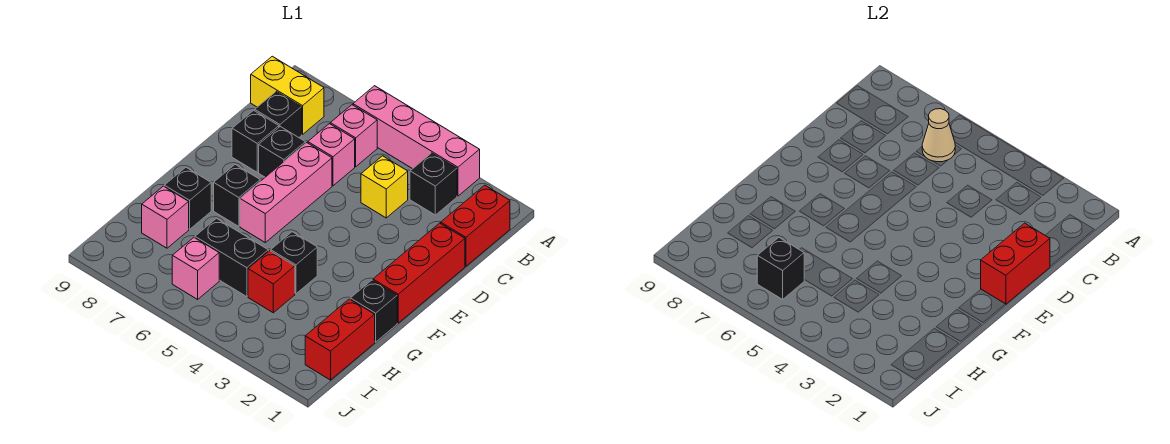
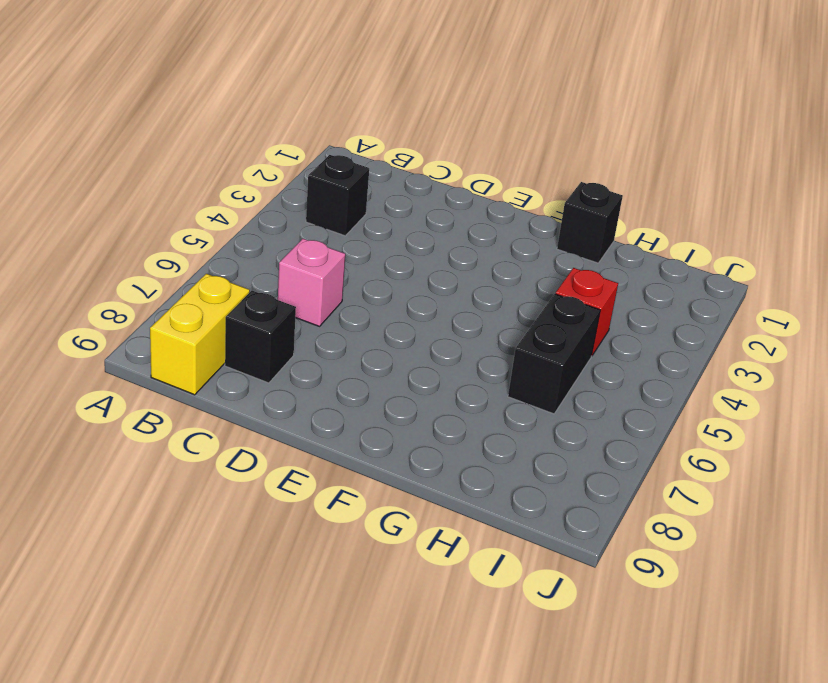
none -> pink 1x4 brick [353,86,480,196]
none -> red 1x2 brick [441,185,510,266]
none -> pink 1x1 brick [330,105,377,167]

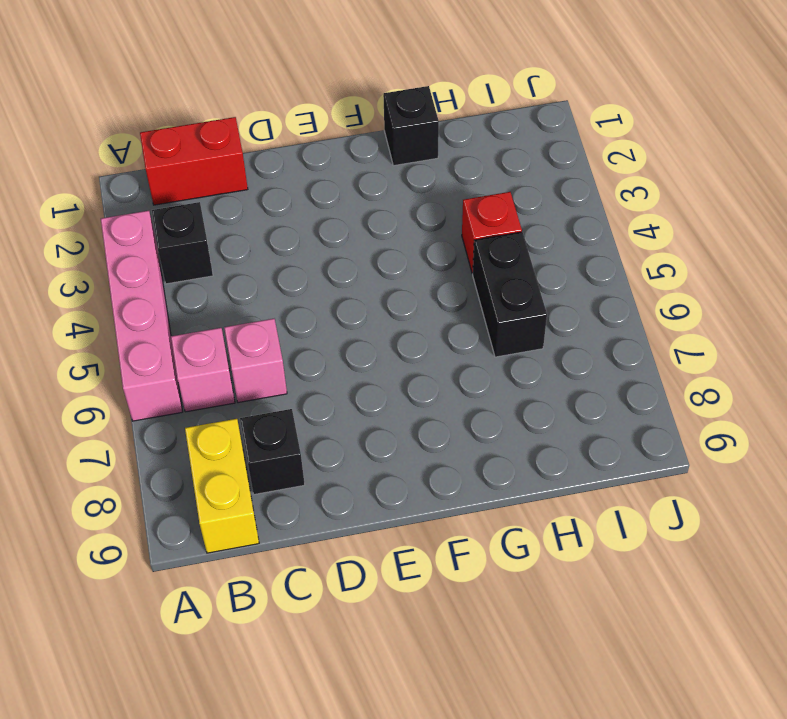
none -> yellow 1x1 brick [361,156,408,218]
none -> red 1x3 brick [373,223,465,323]
none -> pink 1x3 brick [240,143,332,242]

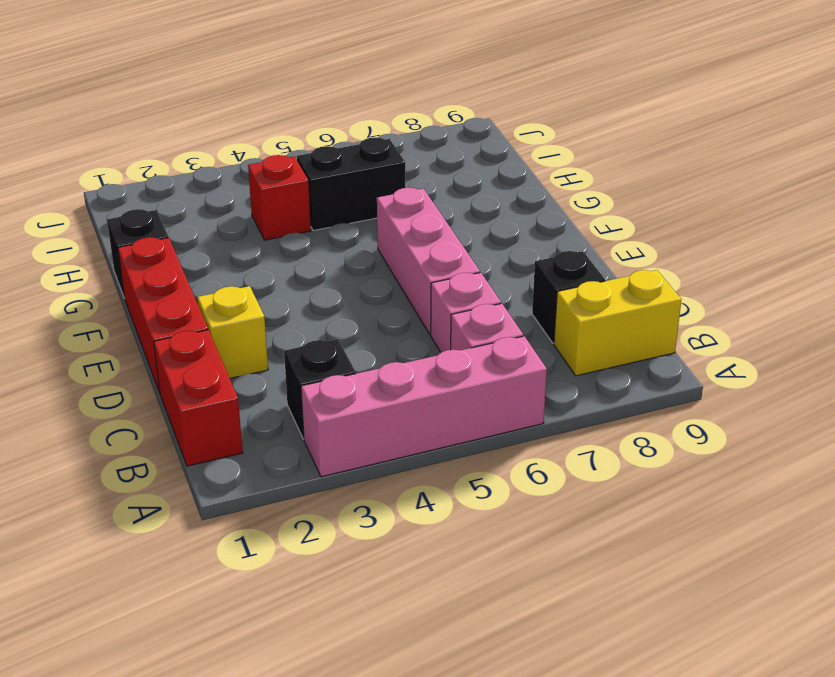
yellow 1x1 brick [197,286,268,378] -> yellow 1x1 brick moved to [361,156,408,218]
none -> black 1x1 brick [259,127,306,177]
none -> black 1x1 brick [232,110,279,172]
none -> black 1x1 brick [214,165,260,226]

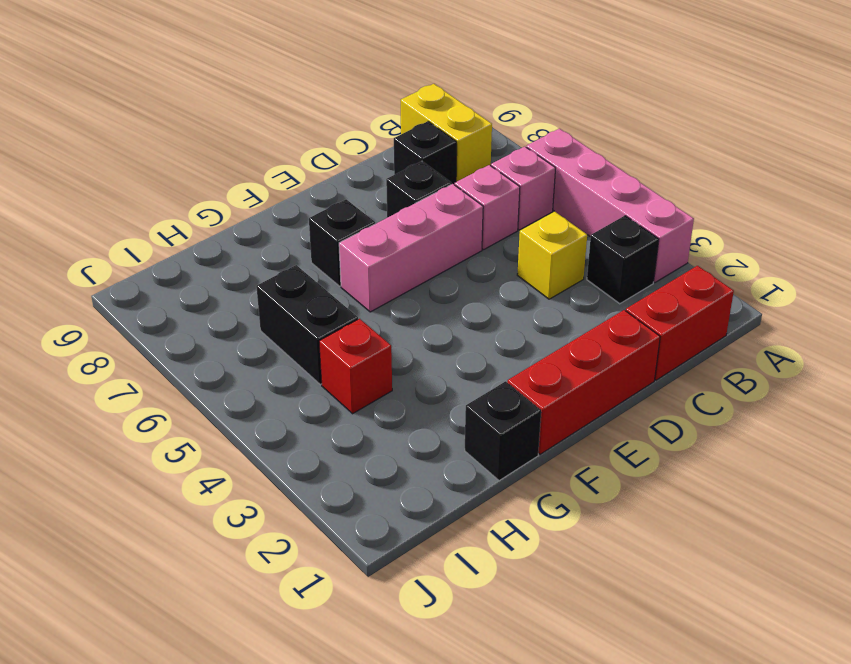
none -> black 1x1 brick [232,110,279,172]
none -> black 1x1 brick [271,232,317,294]
none -> black 1x1 brick [164,167,211,229]

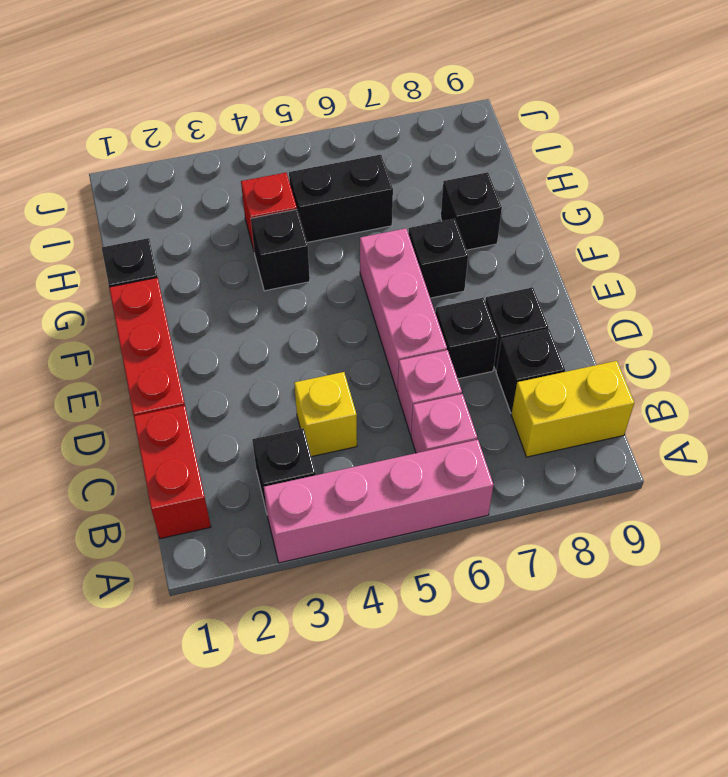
none -> red 1x2 brick [305,299,375,380]
none -> pink 1x1 brick [142,186,189,248]
none -> pink 1x1 brick [172,238,219,299]

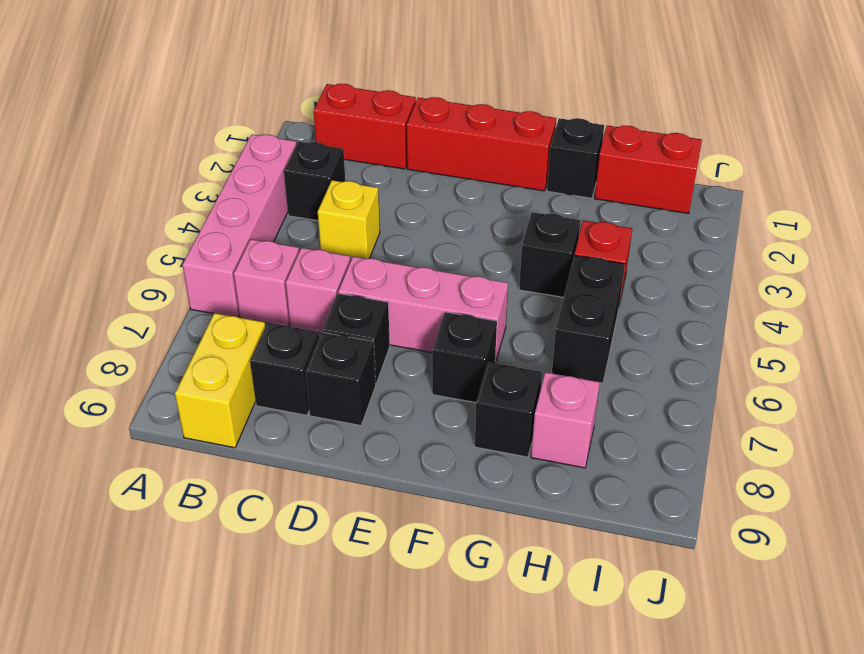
none -> pink 1x1 brick [172,238,219,299]
none -> tan 1x1 cone [922,109,955,162]
none -> red 1x2 brick [981,223,1050,304]

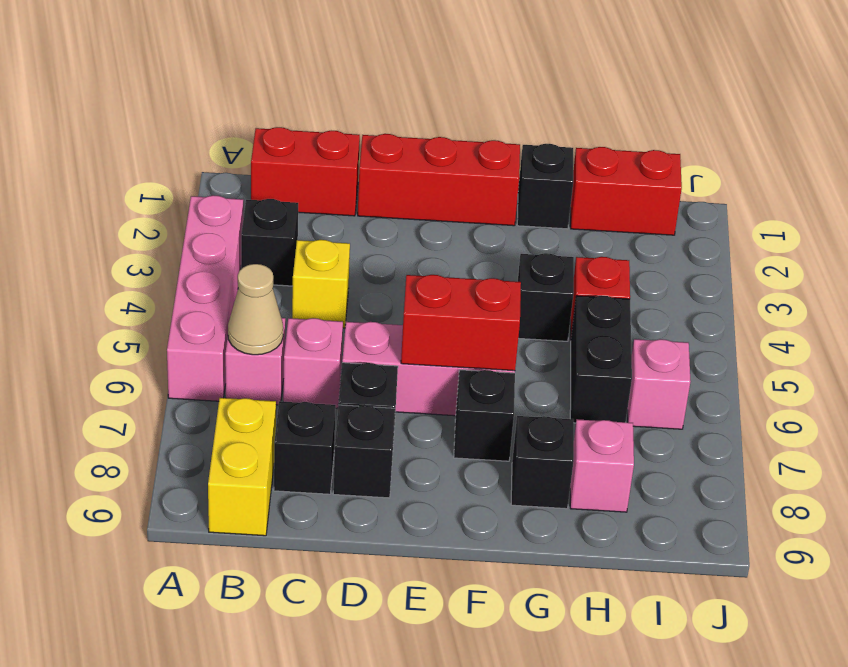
red 1x2 brick [401,275,521,371] -> red 1x2 brick moved to [981,223,1050,304]
none -> black 1x1 brick [757,238,804,299]

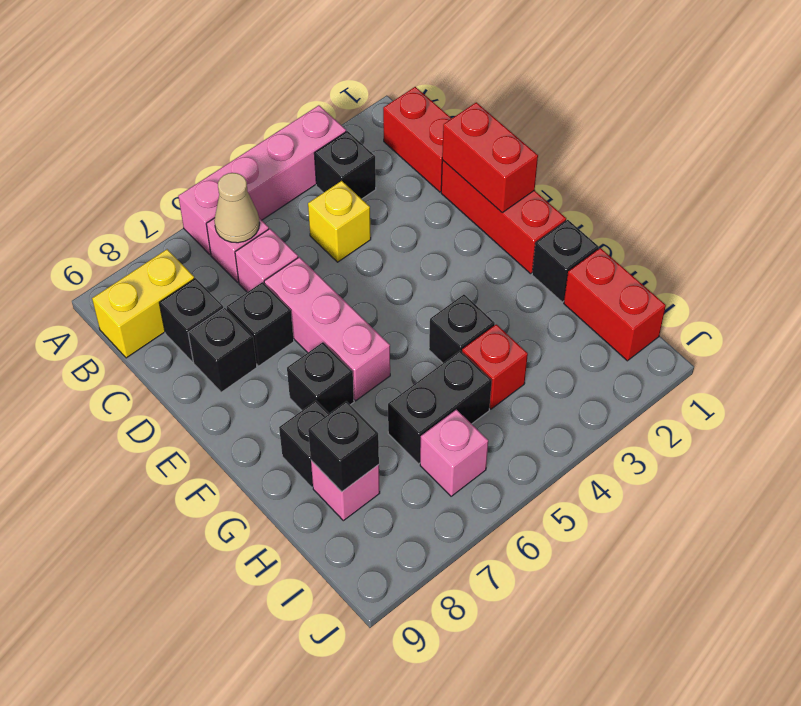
black 1x1 brick [308,401,379,492] -> black 1x1 brick moved to [757,238,804,299]

